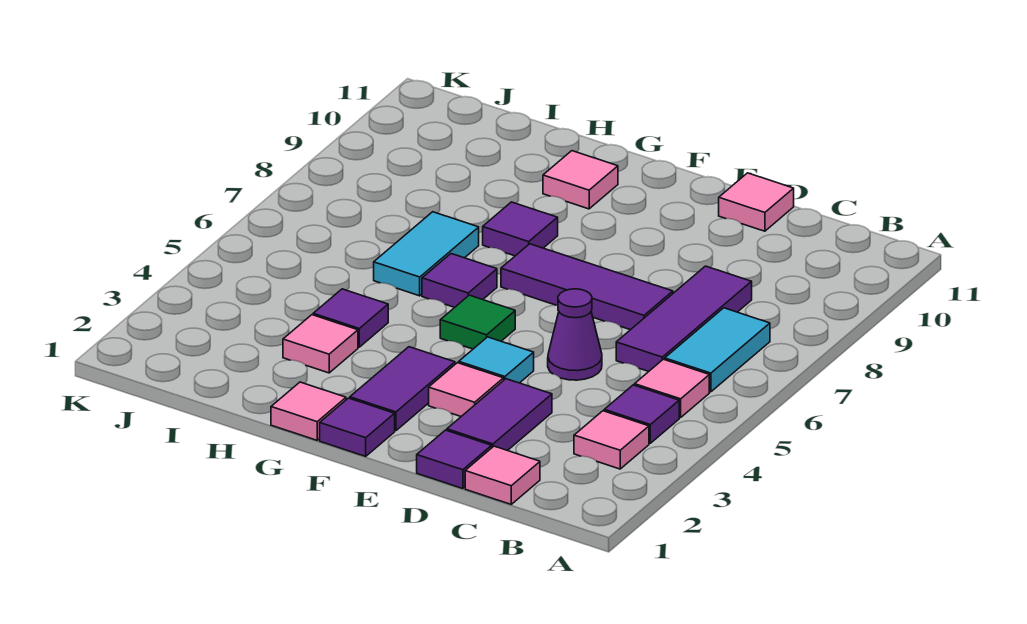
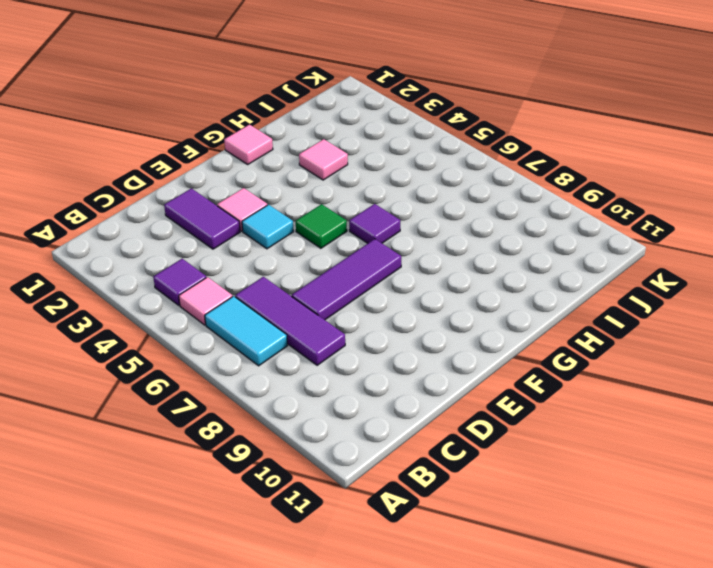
none -> pink 1x1 tile [574,411,649,469]
none -> pink 1x1 tile [465,446,540,504]
none -> purple 1x1 tile [417,430,492,489]

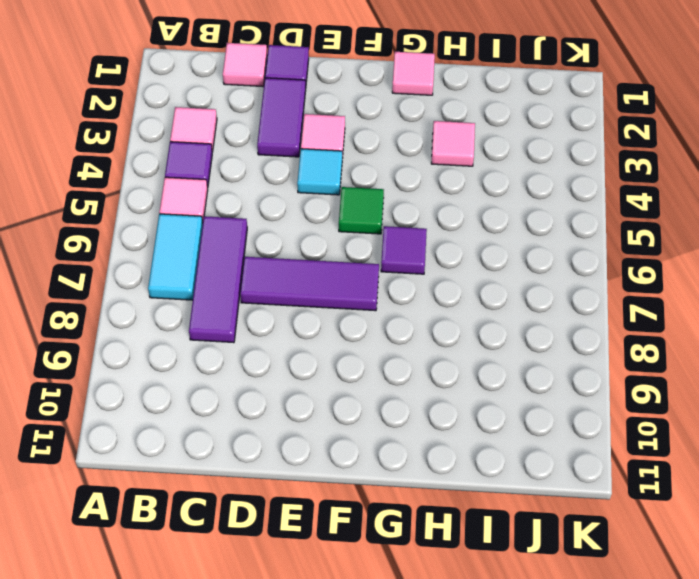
none -> purple 1x1 cone [548,289,602,380]
none -> pink 1x1 tile [719,173,794,231]
none -> purple 1x1 tile [320,398,395,456]

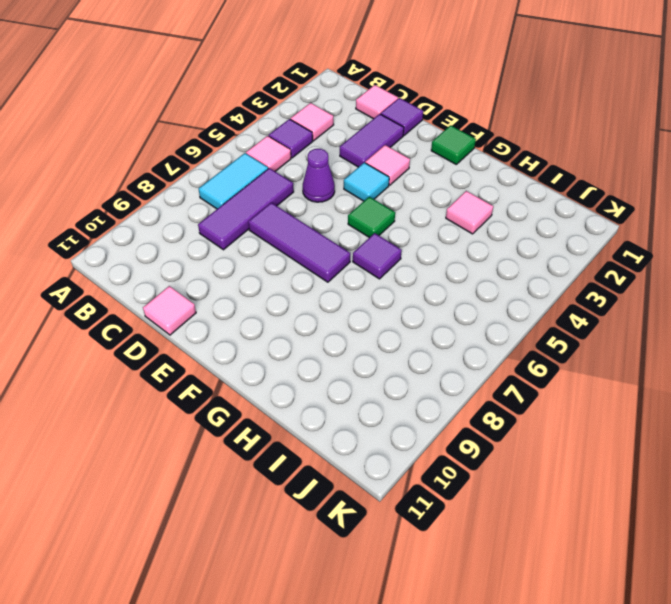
green 1x1 tile [431,125,476,164] -> purple 1x1 tile [320,398,395,456]
none -> purple 1x2 tile [350,347,455,431]
none -> pink 1x1 tile [271,382,346,440]
none -> purple 1x1 tile [483,202,558,256]

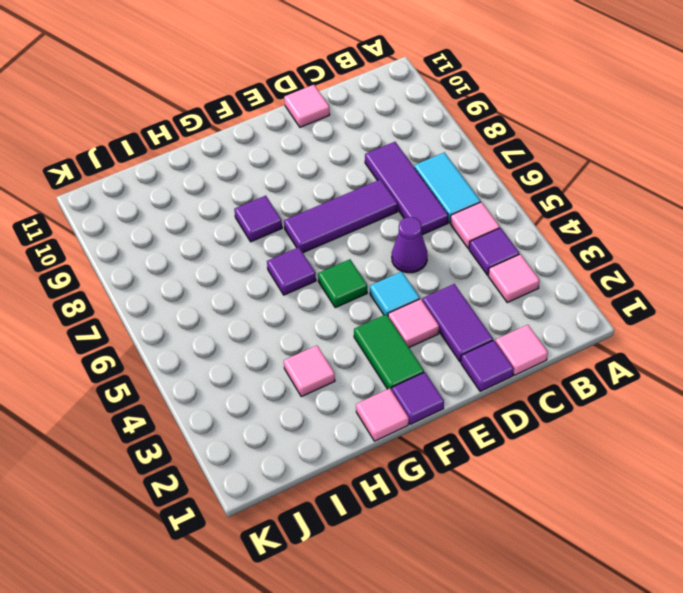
green 1x2 tile [354,314,424,391] -> purple 1x2 tile [350,347,455,431]
none -> pink 1x1 tile [543,151,618,209]
none -> purple 1x1 tile [313,289,388,347]
none -> cyan 1x2 tile [374,212,479,296]

